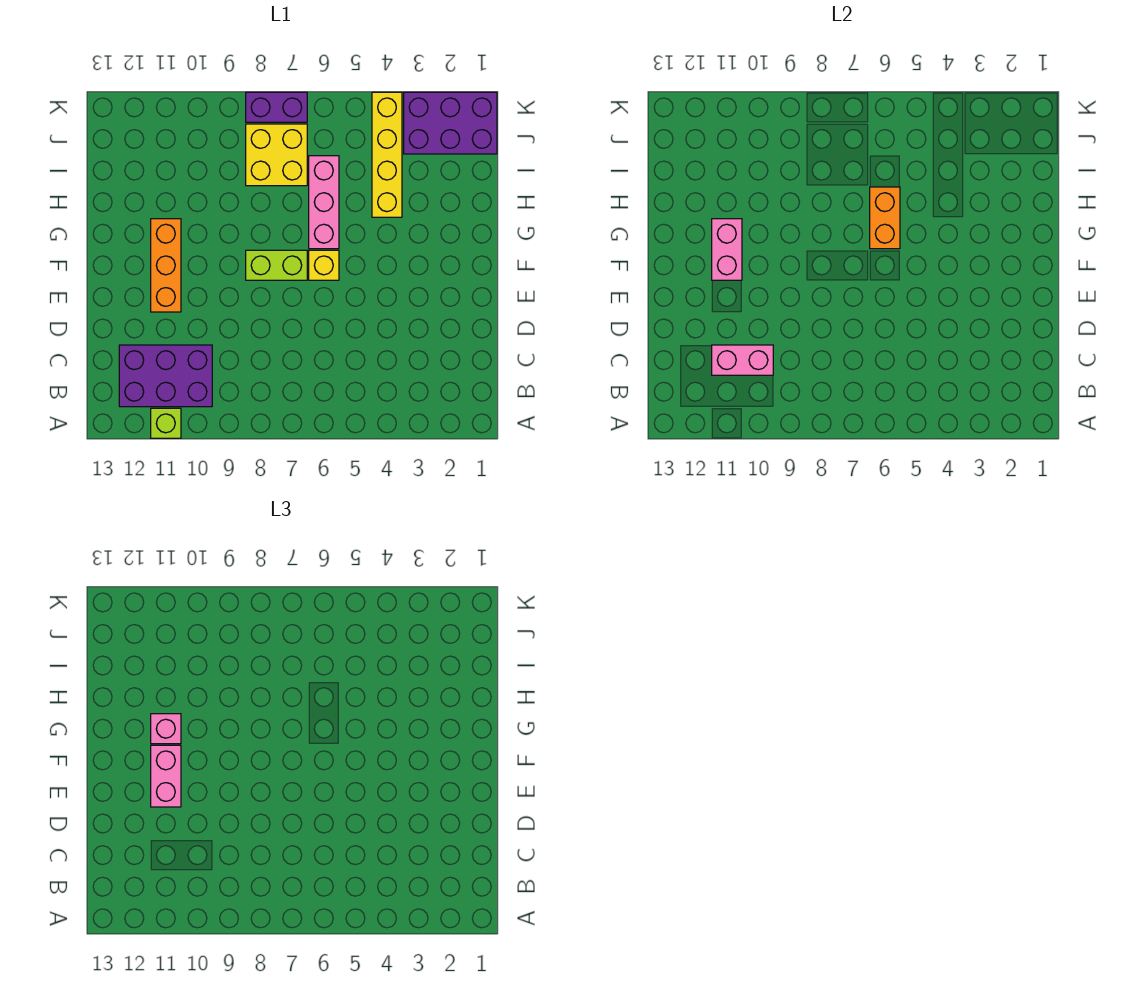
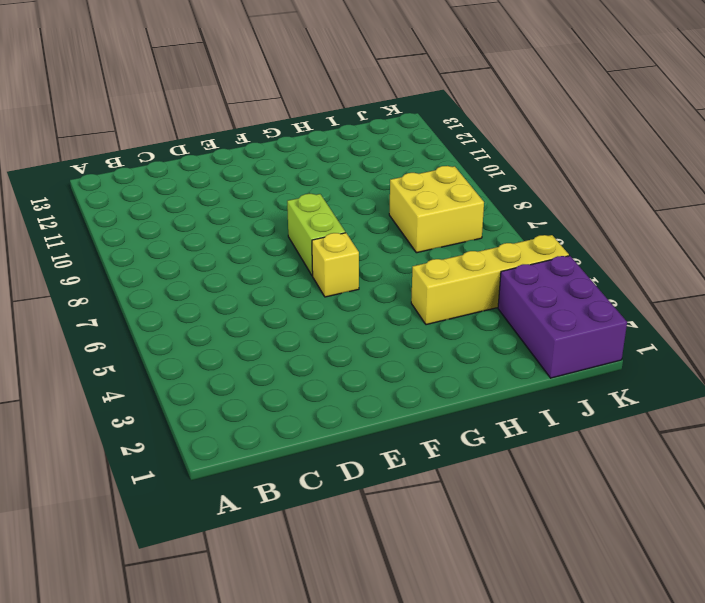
none -> lime 1x1 brick [151,408,181,438]
none -> purple 2x3 brick [119,345,212,407]
none -> orange 1x3 brick [151,219,181,312]

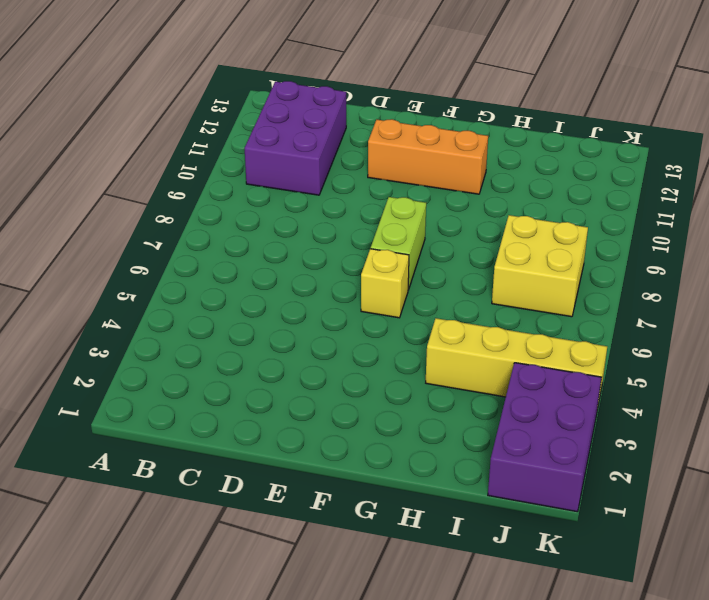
none -> lime 1x1 brick [151,408,181,438]
none -> pink 1x3 brick [309,156,339,249]
none -> purple 1x2 brick [246,92,307,122]

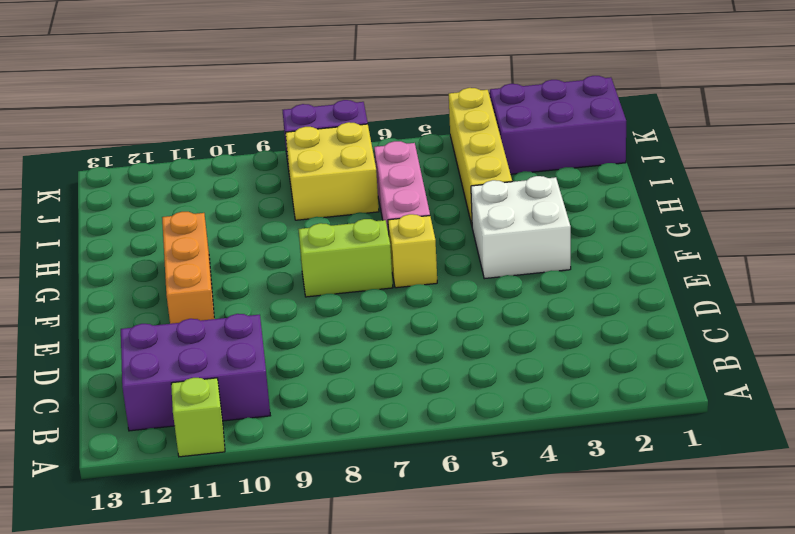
white 2x2 brick [471,176,571,279] -> none
none -> pink 1x2 brick [712,345,773,375]
none -> pink 1x2 brick [712,219,742,280]
none -> orange 1x2 brick [870,187,900,249]

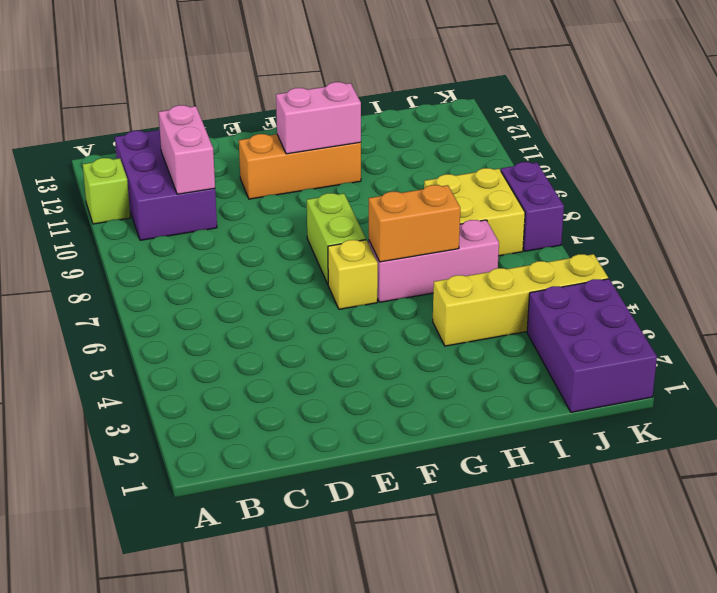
none -> pink 1x2 brick [151,745,181,807]
none -> pink 1x1 brick [151,714,181,744]

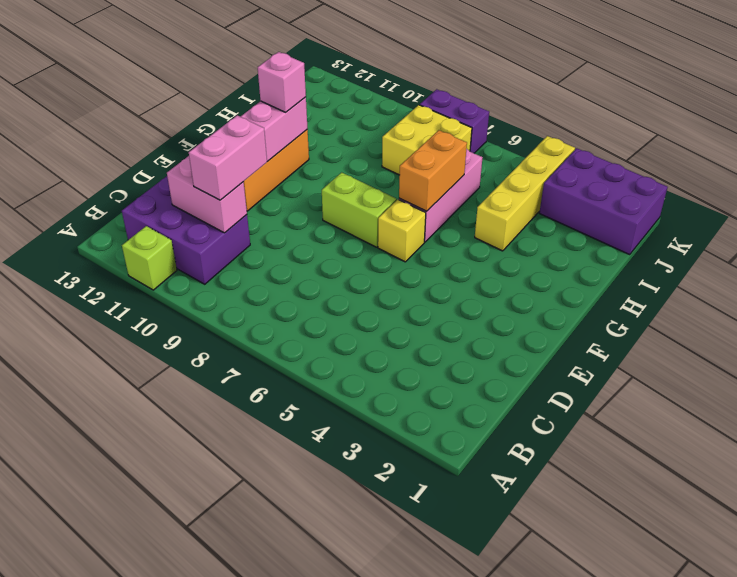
pink 1x2 brick [189,115,267,200] -> pink 1x2 brick moved to [151,745,181,807]

